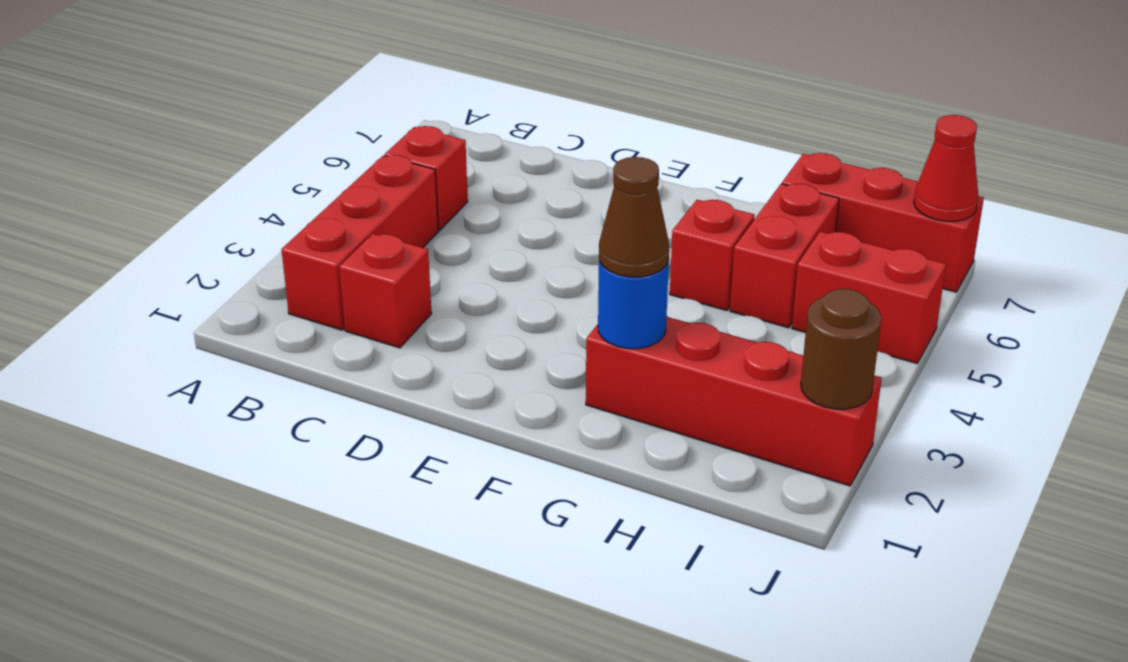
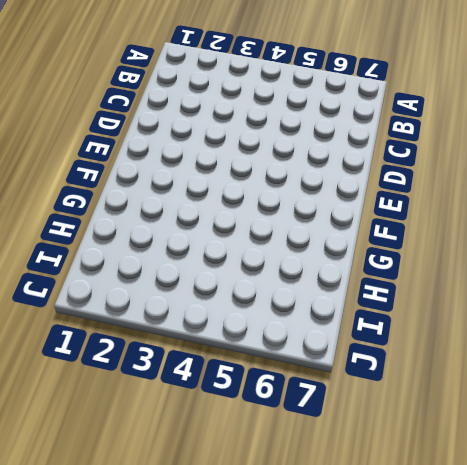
none -> red 1x3 brick [281,155,438,330]
none -> red 1x1 brick [385,126,468,230]
none -> red 1x1 brick [339,234,432,348]

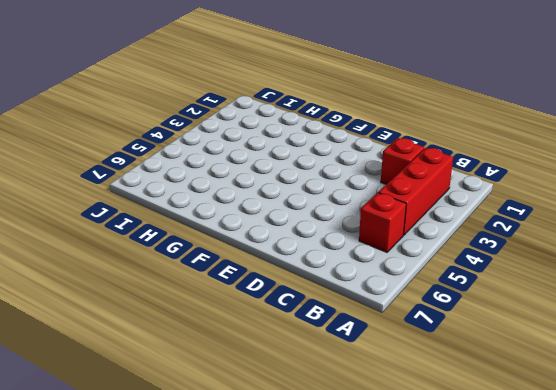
none -> red 1x4 brick [586,317,882,486]
none -> red 1x1 brick [670,200,755,310]
none -> red 1x2 brick [730,184,839,328]

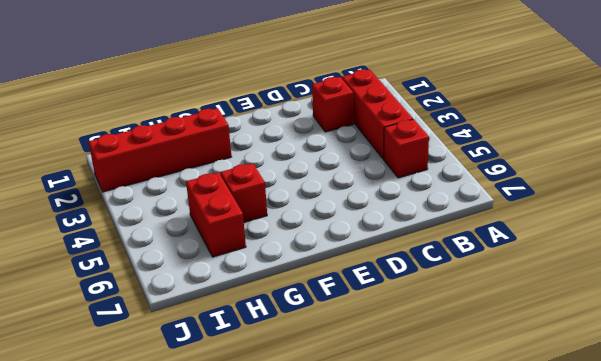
none -> red 1x3 brick [782,153,984,292]
none -> red 1x2 brick [792,231,946,363]
none -> blue 1x1 round brick [598,261,669,349]

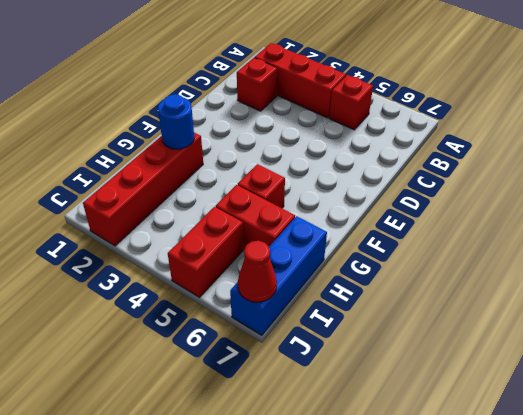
blue 1x3 brick [230,216,327,335] -> red 1x3 brick [782,153,984,292]
none -> brown 1x1 round brick [801,289,881,409]
none -> brown 1x1 cone [599,157,669,277]

